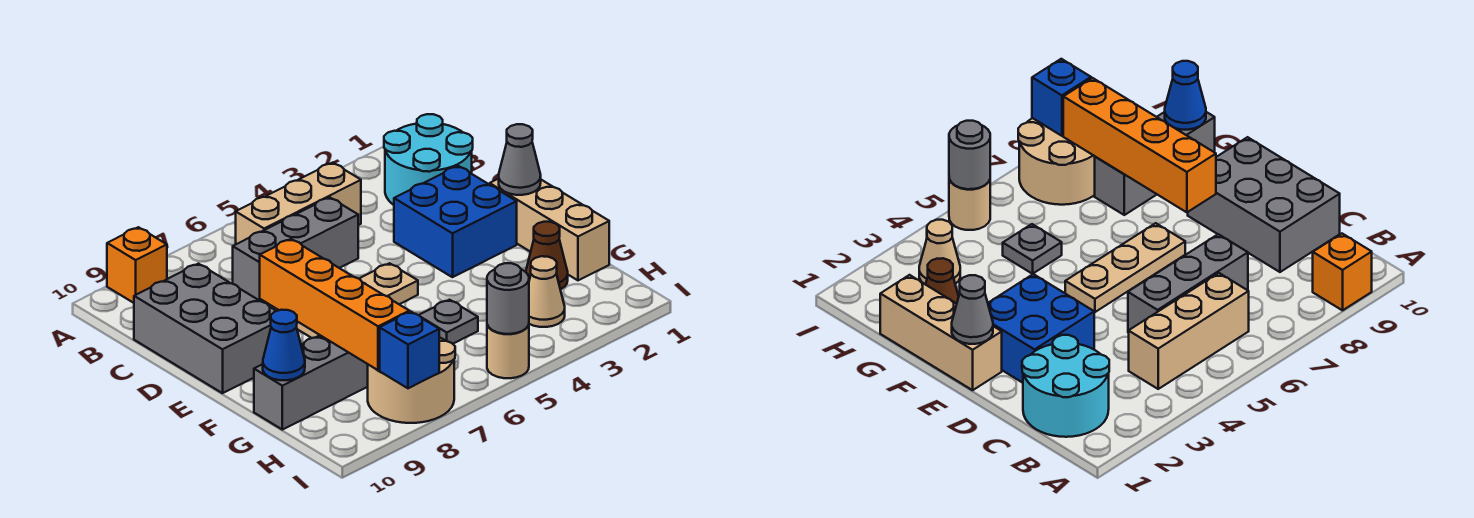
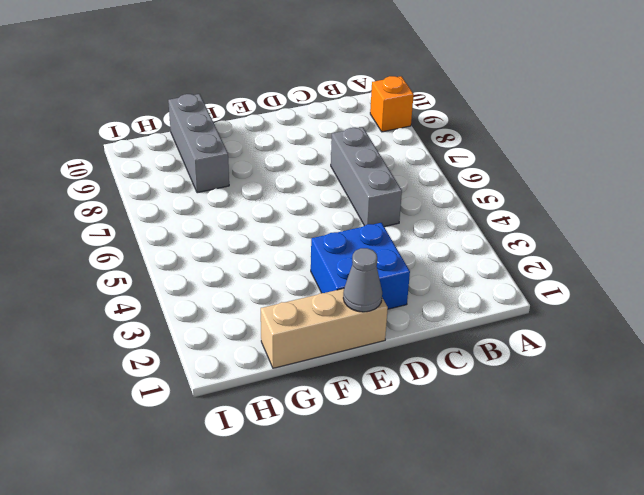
none -> cyan 2x2 round brick [384,114,473,205]
none -> tan 1x3 brick [236,163,361,244]
none -> grey 2x3 brick [134,264,276,393]

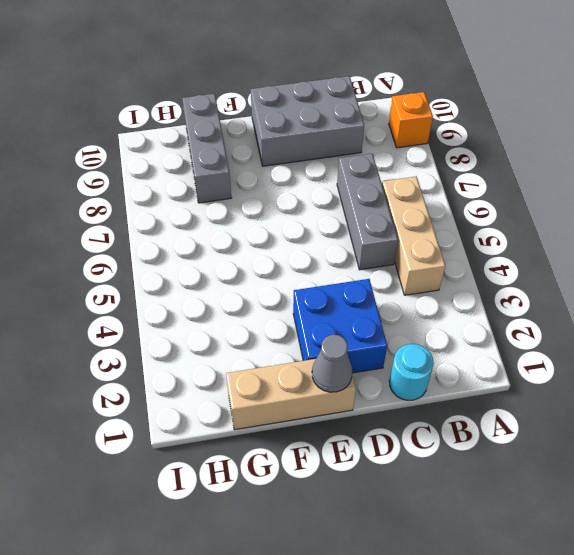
cyan 1x1 round brick [389,344,434,400] -> cyan 2x2 round brick [384,114,473,205]
none -> tan 1x3 plate [297,263,418,338]
none -> brown 1x1 cone [526,222,568,290]
none -> grey 1x1 plate [419,300,478,344]

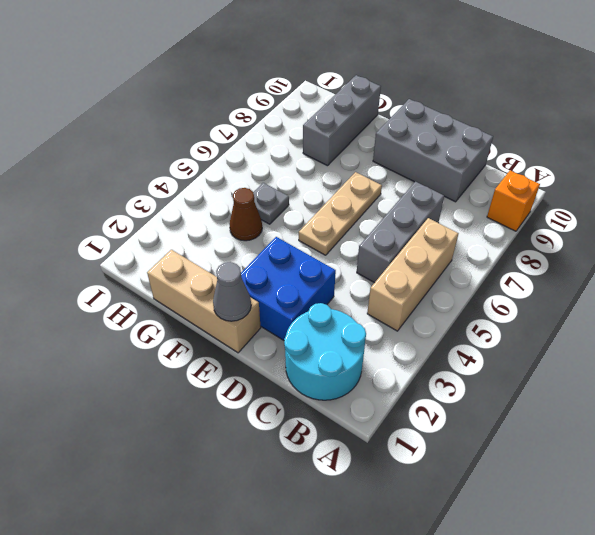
brown 1x1 cone [229,188,262,241] -> brown 1x1 cone moved to [526,222,568,290]
none -> tan 1x1 cone [529,256,565,327]
none -> tan 2x2 round brick [368,337,455,423]
none -> tan 1x1 round brick [487,325,529,378]

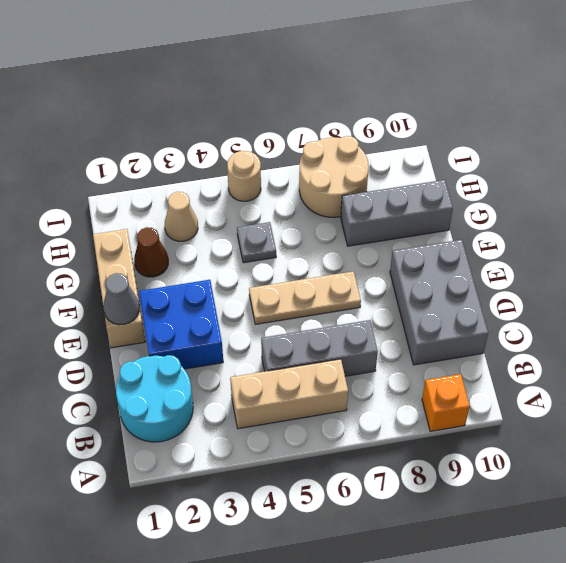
none -> orange 1x4 brick [260,239,409,370]
none -> blue 1x1 cone [263,310,305,380]
none -> grey 1x1 round brick [487,263,529,334]

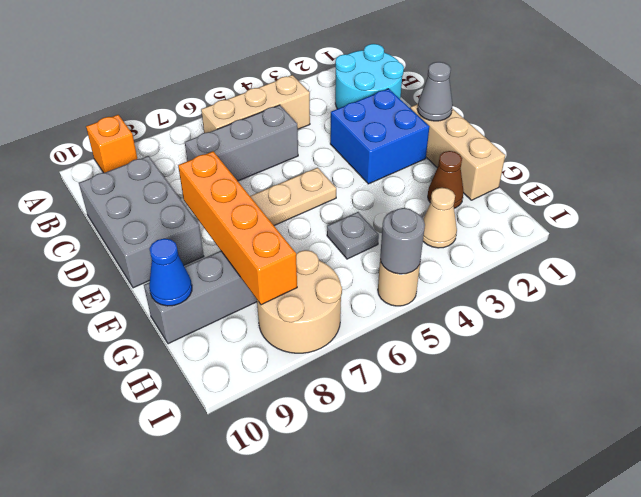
none -> blue 1x1 brick [380,312,439,388]

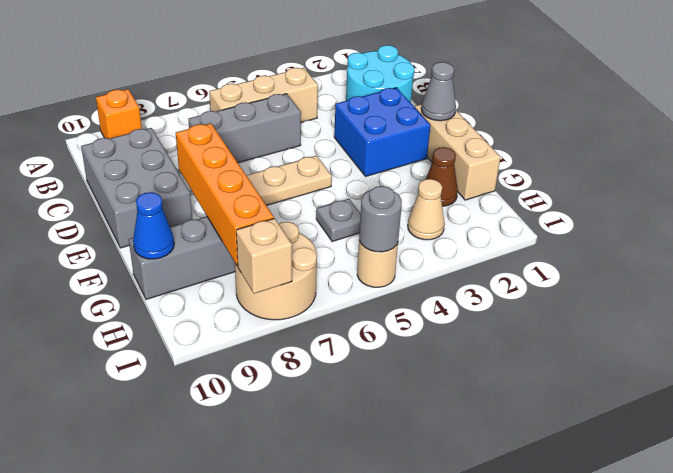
tan 1x1 brick [236,218,292,294] -> blue 1x1 brick [380,312,439,388]

